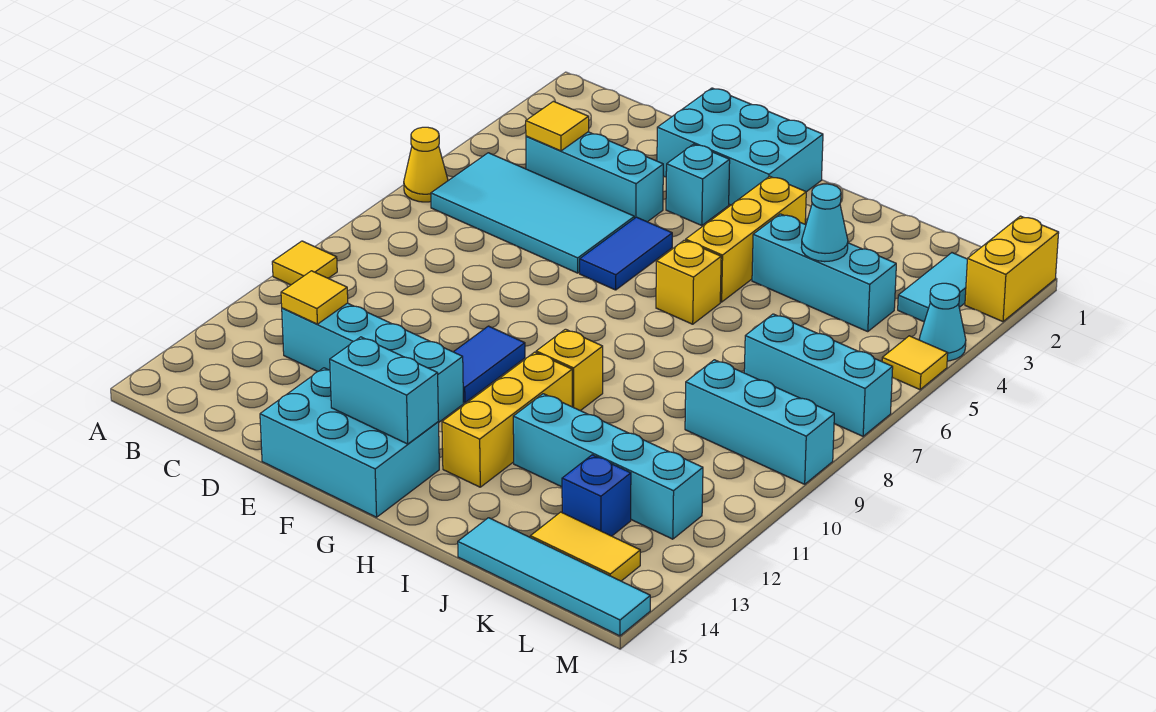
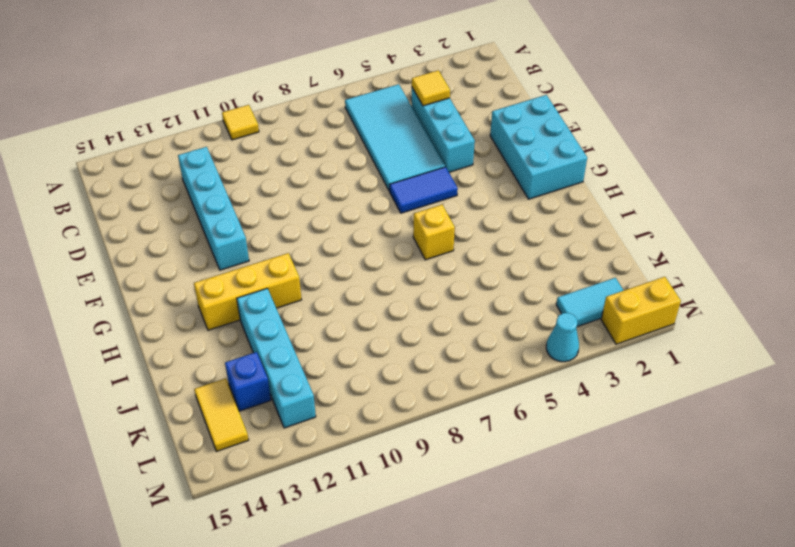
none -> yellow 1x1 cone [404,127,448,202]
none -> cyan 2x3 brick [260,368,439,517]
none -> cyan 1x1 brick [666,144,730,226]

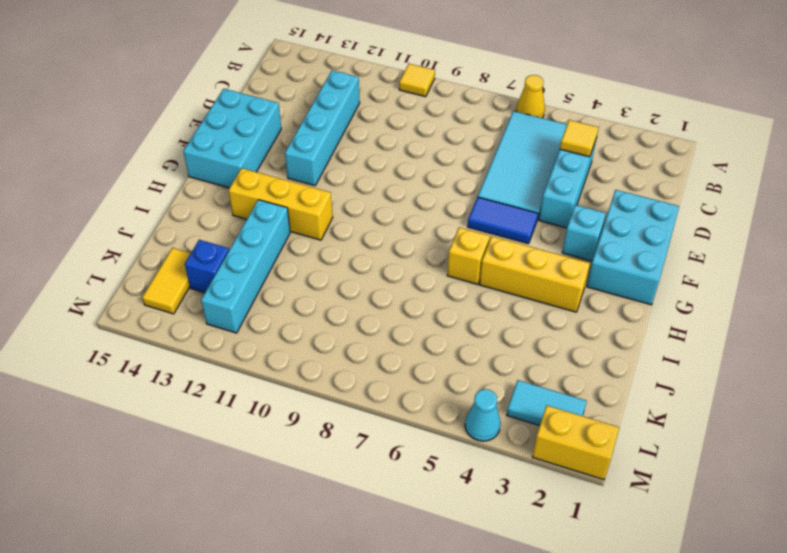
none -> blue 1x2 tile [454,326,525,403]
none -> yellow 1x1 brick [536,329,603,411]
none -> cyan 1x3 brick [752,214,896,332]

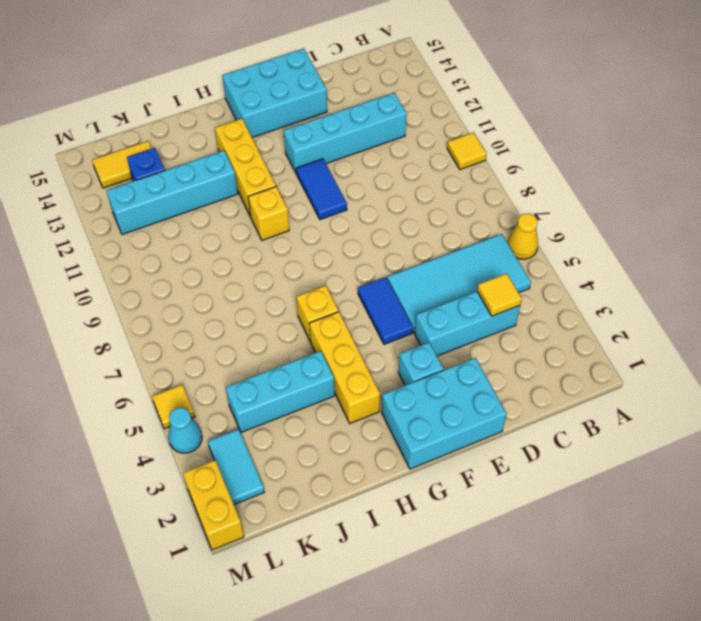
none -> cyan 1x4 tile [458,518,650,636]
none -> cyan 1x3 brick [744,314,893,436]
none -> cyan 1x3 brick [685,360,834,484]

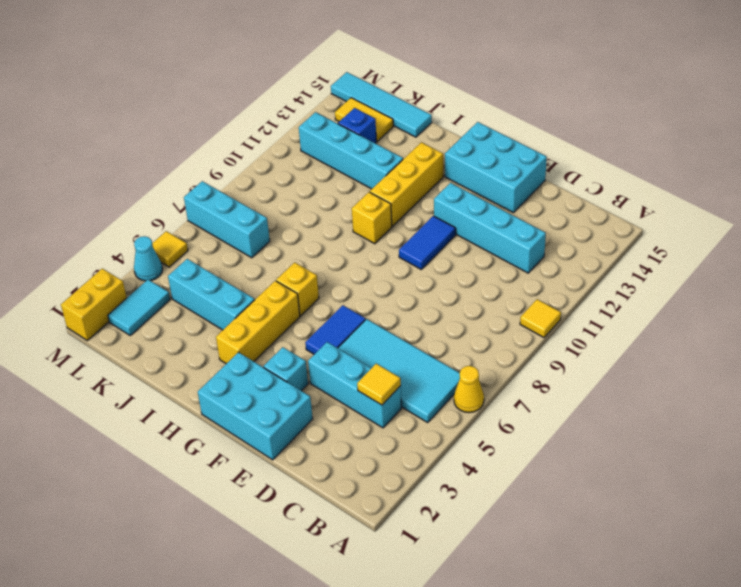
none -> cyan 1x3 brick [685,360,834,484]
none -> yellow 1x1 tile [281,271,348,324]
none -> cyan 1x2 brick [330,337,439,444]

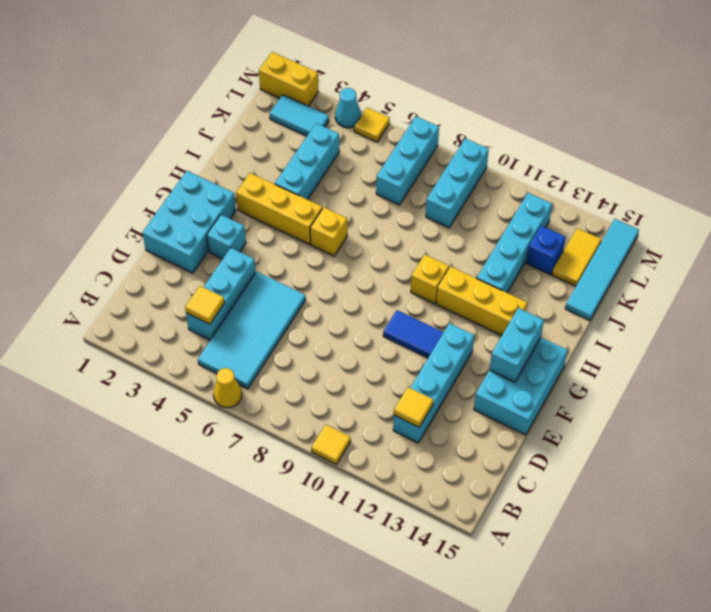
none -> blue 1x2 tile [580,217,672,290]
none -> cyan 1x1 cone [801,184,848,262]

